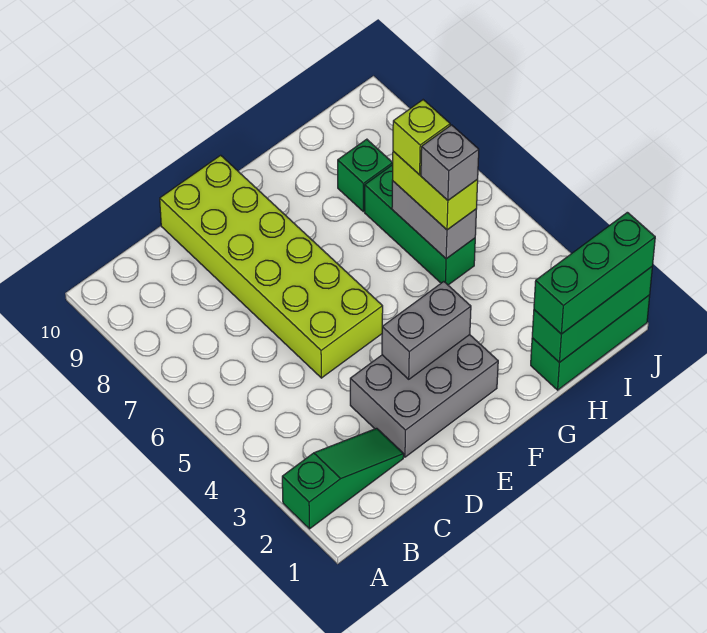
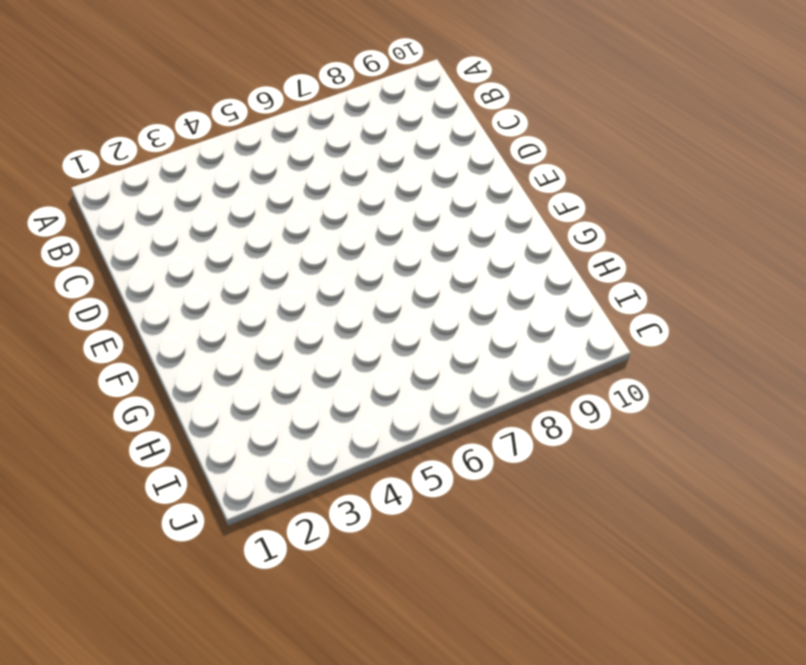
none -> green 1x3 slope [282,428,404,529]
none -> grey 2x3 brick [350,335,498,457]
none -> lime 2x6 brick [160,155,383,378]

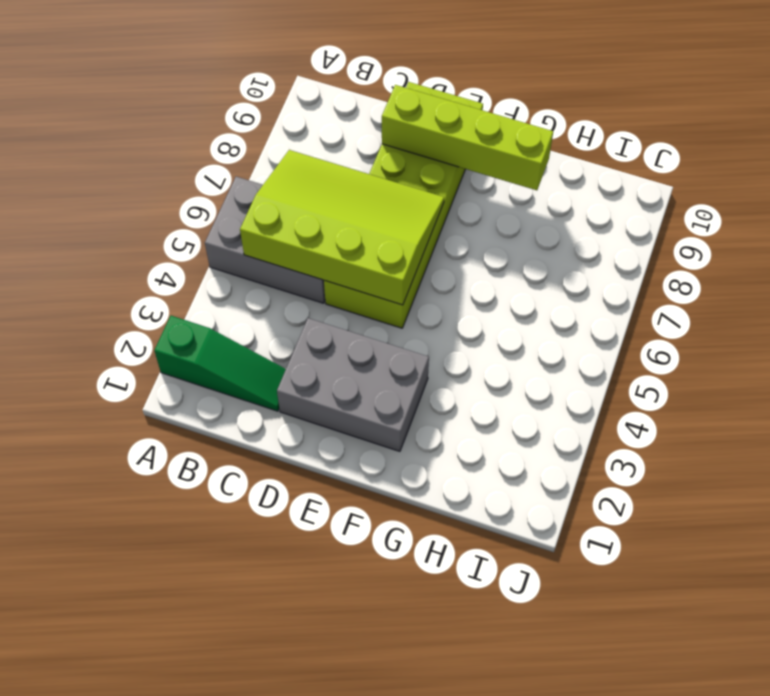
grey 2x3 brick [205,177,325,303] -> none
lime 3x4 slope [240,150,444,305] -> none
lime 1x4 brick [382,85,553,190] -> none
none -> green 1x3 brick [531,295,650,390]
none -> green 1x3 brick [365,165,475,285]
none -> green 1x1 brick [338,139,393,212]

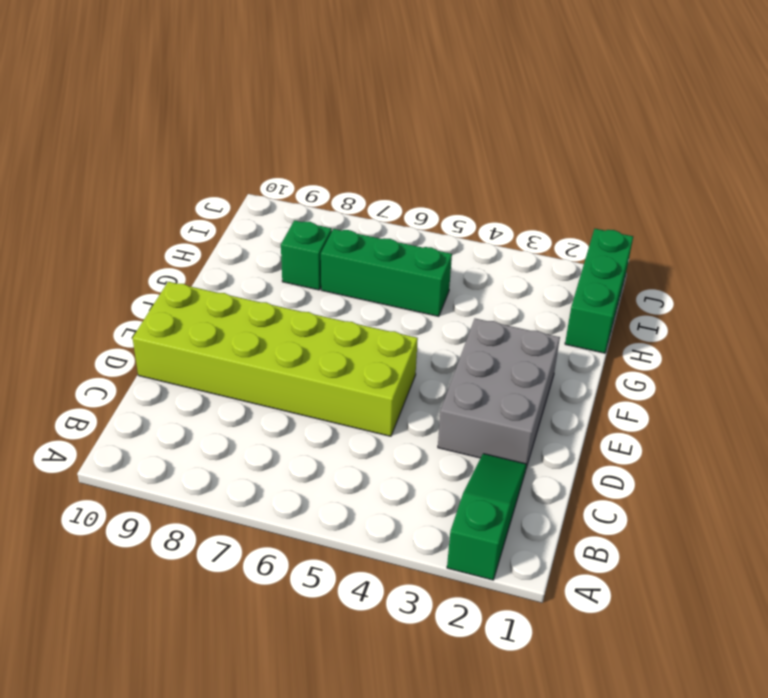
none -> grey 1x2 brick [382,282,471,379]
none -> green 1x3 brick [532,267,652,363]
none -> grey 1x2 brick [392,181,476,259]

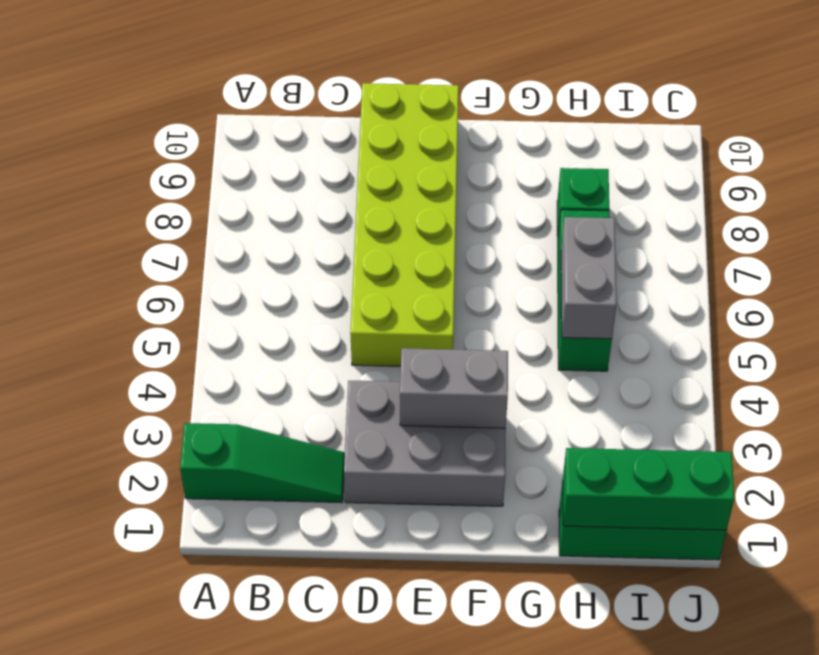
none -> green 1x3 brick [534,212,655,334]
none -> lime 1x2 brick [393,151,478,230]
none -> grey 1x1 brick [421,125,479,200]

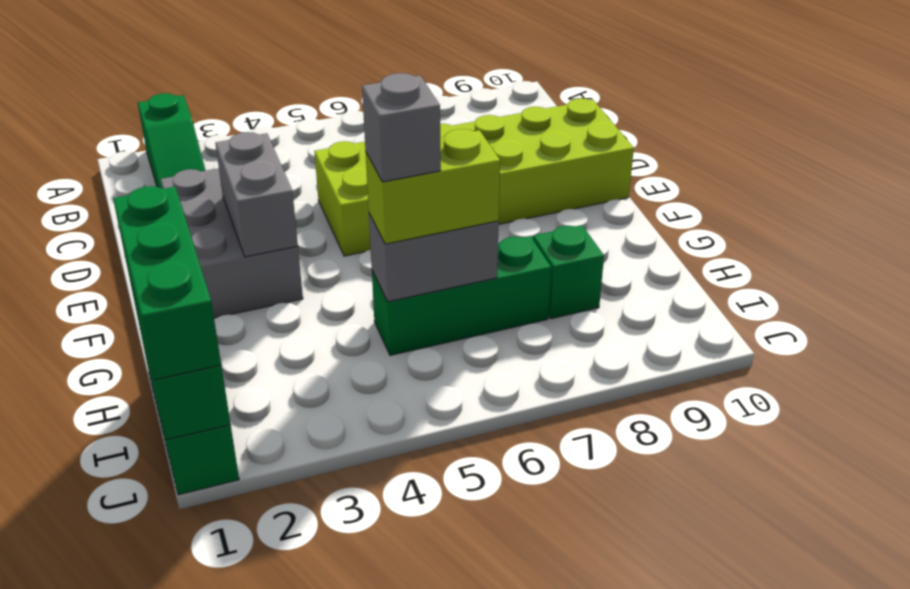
none -> lime 1x1 brick [393,100,450,175]

